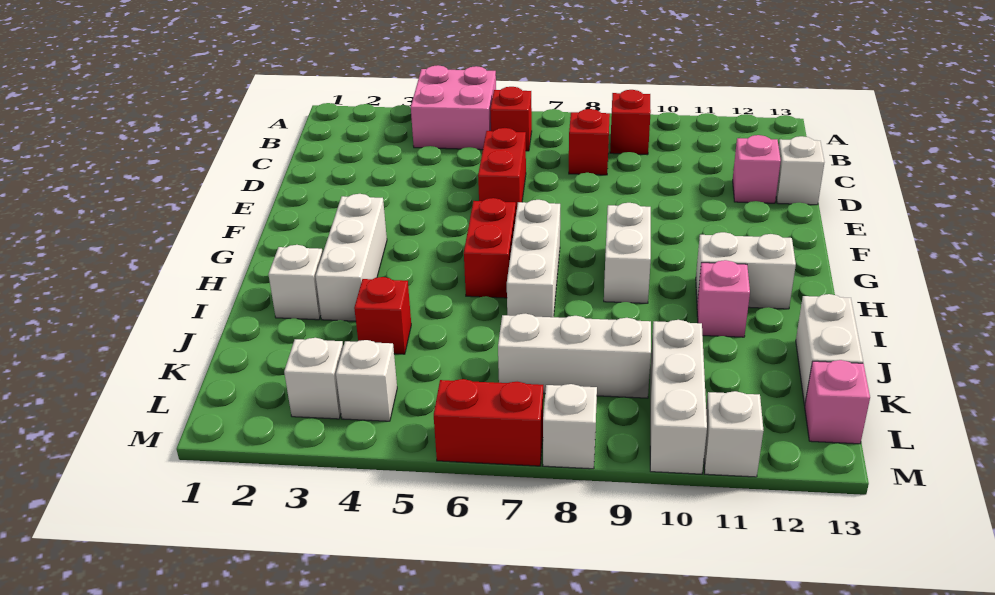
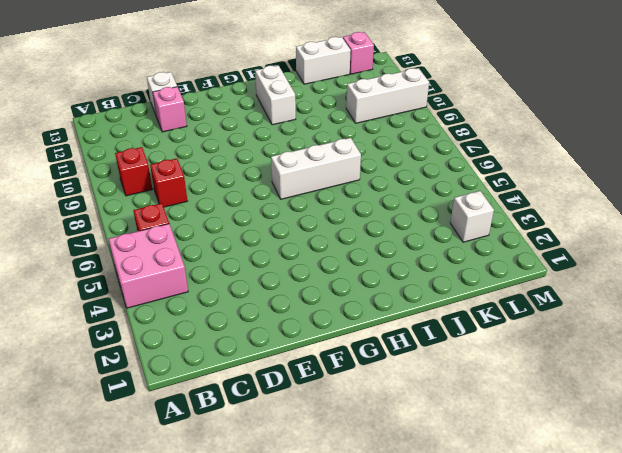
none -> red 1x2 brick [478,128,526,212]
none -> white 1x3 brick [316,194,387,321]
none -> red 1x2 brick [464,198,516,298]

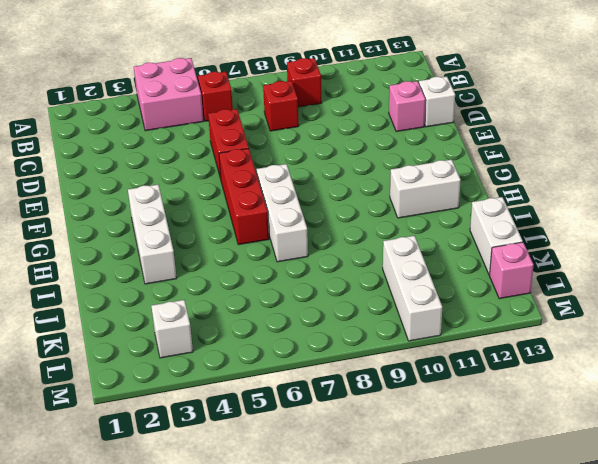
red 1x3 brick [219,148,269,245] -> red 1x2 brick [464,198,516,298]
none -> white 1x2 brick [604,203,651,303]
none -> white 1x1 brick [268,245,323,320]
none -> pink 1x1 brick [697,260,750,337]

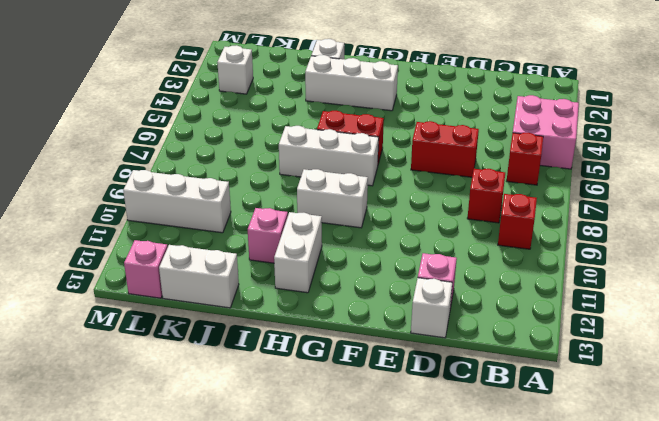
none -> red 1x1 brick [354,277,411,354]
none -> white 1x3 brick [498,314,651,398]
none -> white 1x1 brick [336,340,397,421]

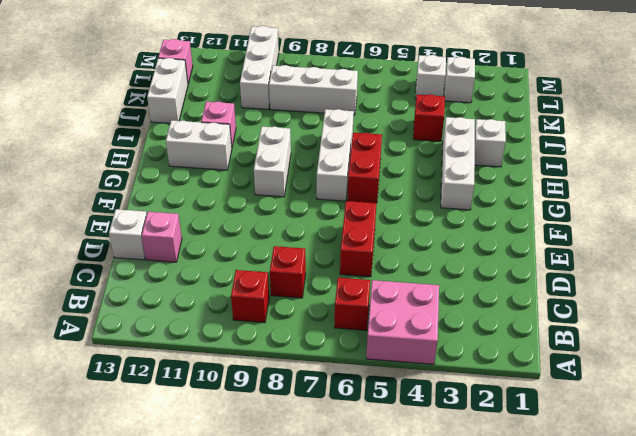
none -> red 1x2 brick [434,379,543,466]
none -> white 1x1 brick [543,384,597,469]
none -> white 1x1 brick [704,391,764,477]

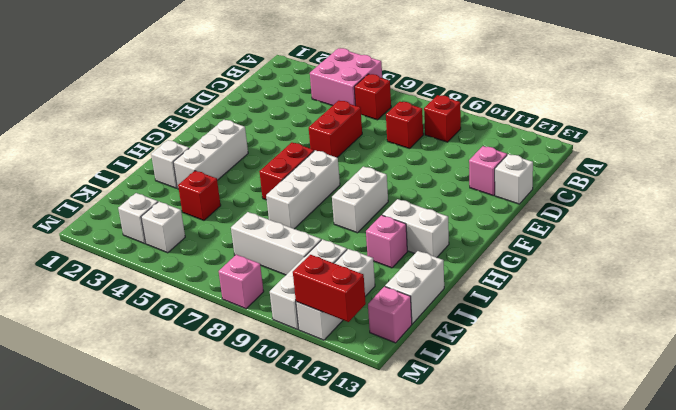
white 1x3 brick [296,249,375,340] -> white 1x1 brick [704,391,764,477]
pink 1x1 brick [219,255,264,309] -> white 1x1 brick [543,384,597,469]
red 1x2 brick [293,255,366,322] -> red 1x2 brick moved to [434,379,543,466]

